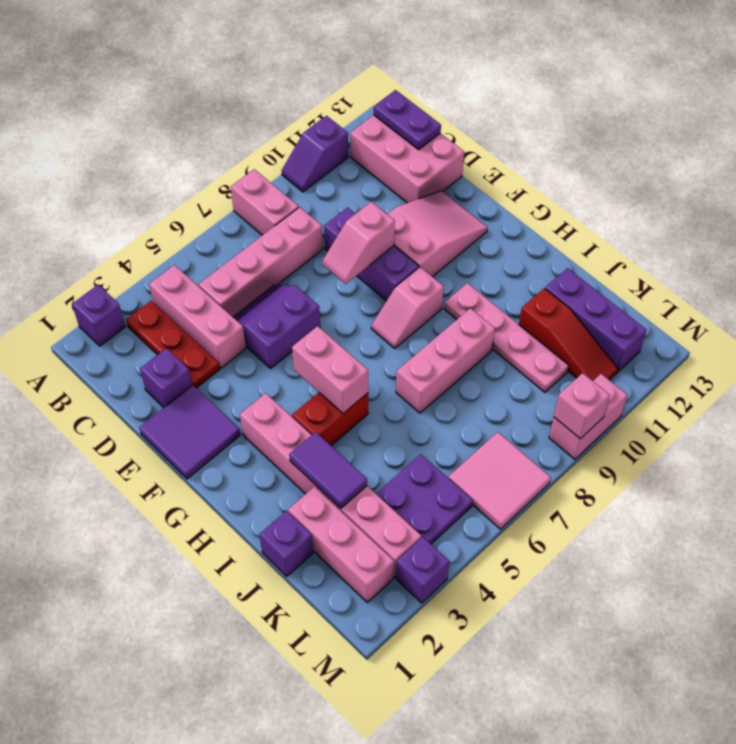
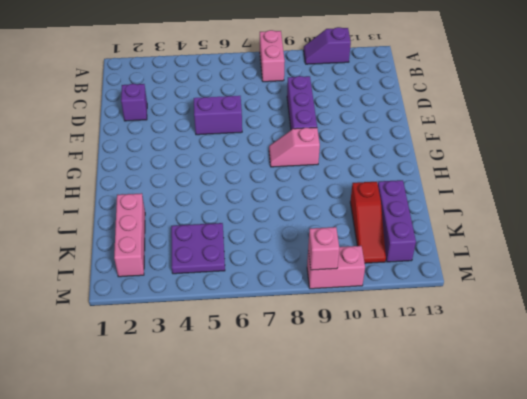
none -> purple 1x1 brick [72,285,125,346]
none -> red 1x3 plate [126,301,220,388]
none -> pink 1x3 brick [149,265,246,368]
none -> pink 2x3 brick [350,115,464,203]

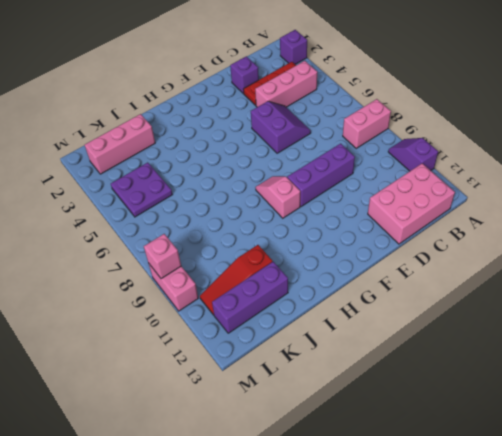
none -> pink 1x4 brick [199,207,323,317]
none -> purple 2x2 tile [139,385,240,479]
none -> pink 2x3 slope [387,191,488,277]
none -> pink 1x6 brick [240,393,421,577]

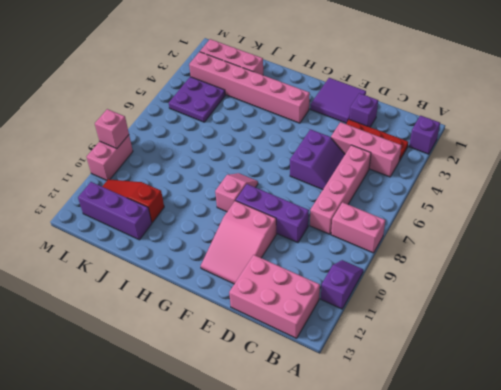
none -> red 1x2 brick [292,393,368,445]
none -> pink 1x4 plate [444,283,569,392]
none -> pink 1x3 brick [396,308,495,413]
none -> purple 1x1 brick [260,511,313,576]

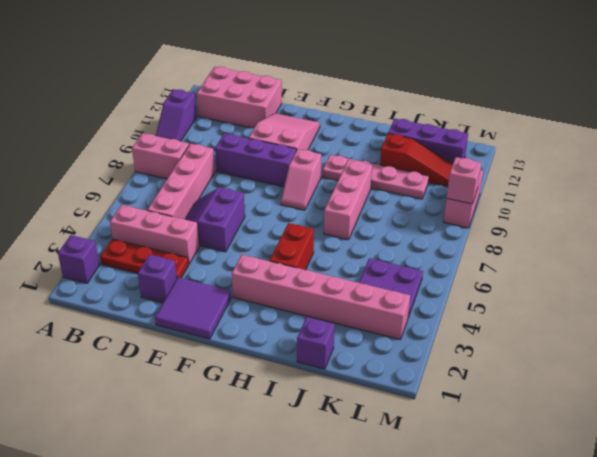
none -> pink 1x3 brick [288,487,394,602]
none -> pink 2x2 tile [448,432,551,529]
none -> purple 1x1 brick [396,537,449,603]
none -> purple 1x2 plate [374,90,441,150]

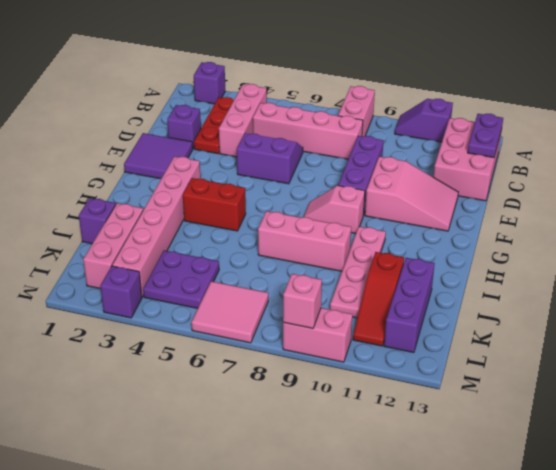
none -> pink 1x2 slope [323,202,395,284]
none -> pink 1x2 brick [292,326,368,413]
none -> purple 1x2 tile [289,432,367,508]

